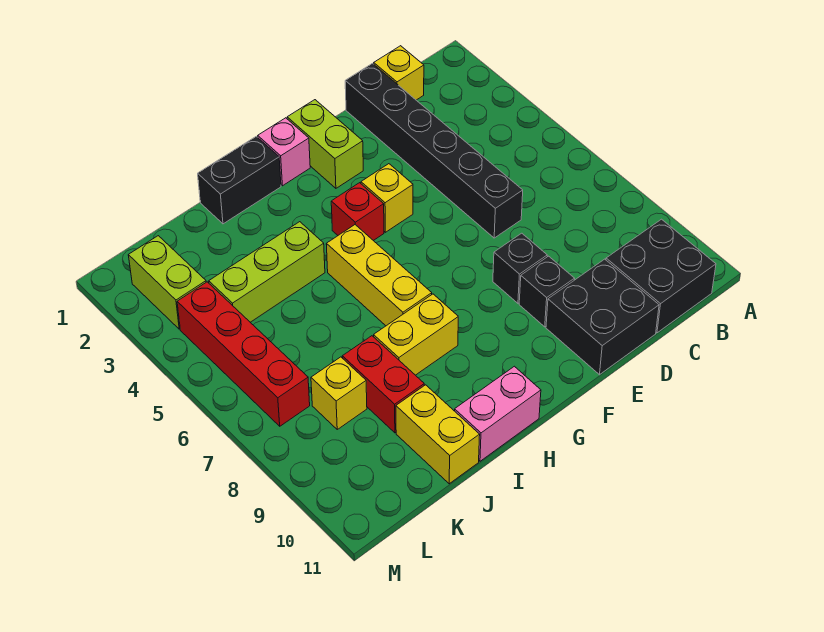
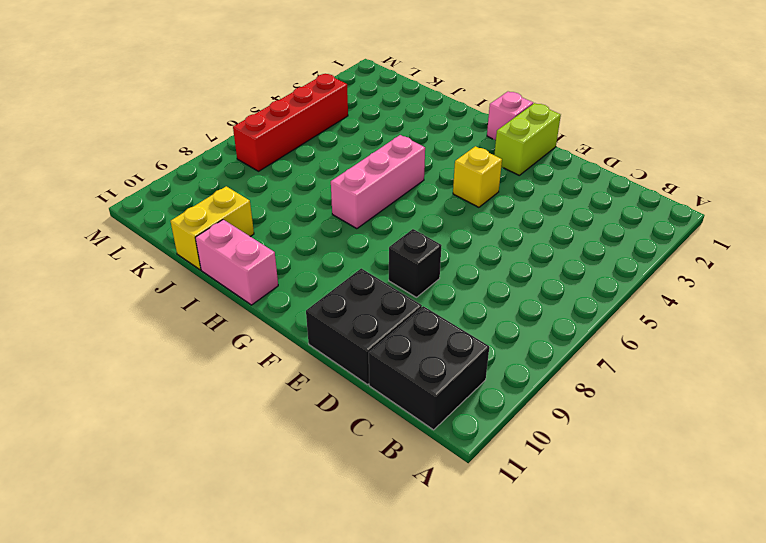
pink 1x3 brick [331,135,425,229] -> yellow 1x3 brick [326,225,432,326]
none -> yellow 1x1 brick [374,46,424,100]
none -> black 1x6 brick [345,64,523,238]
none -> black 1x1 brick [519,256,575,327]

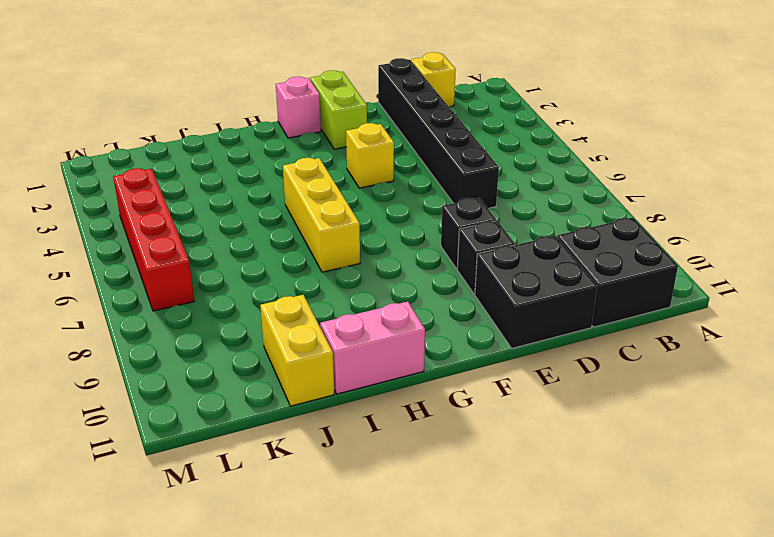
none -> red 1x1 brick [331,183,384,241]
none -> black 1x2 brick [198,137,281,224]
none -> yellow 1x2 brick [374,294,458,375]

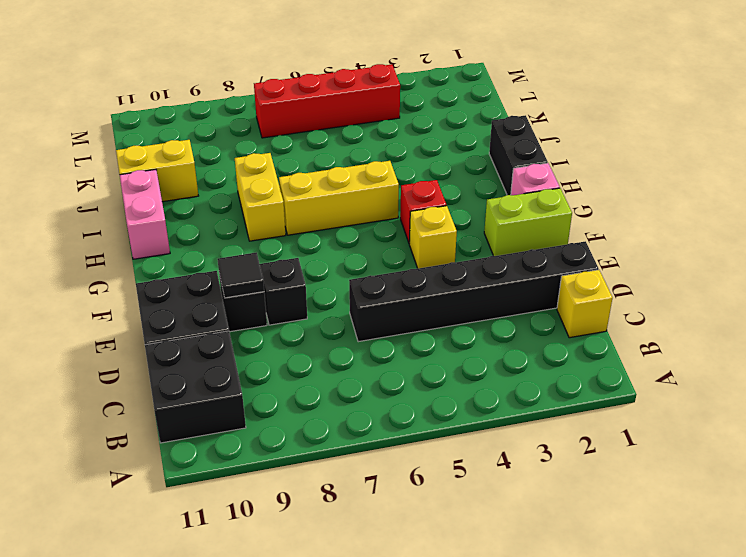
black 1x1 tile [218,252,264,298] -> none
none -> lime 1x3 brick [209,222,325,322]
none -> red 1x2 brick [342,336,424,433]
none -> yellow 1x1 brick [311,357,367,429]

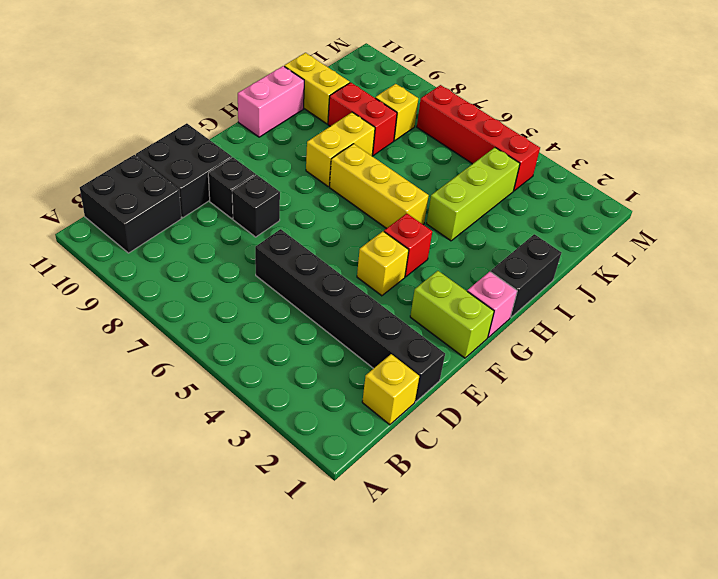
none -> lime 1x2 brick [128,236,206,329]

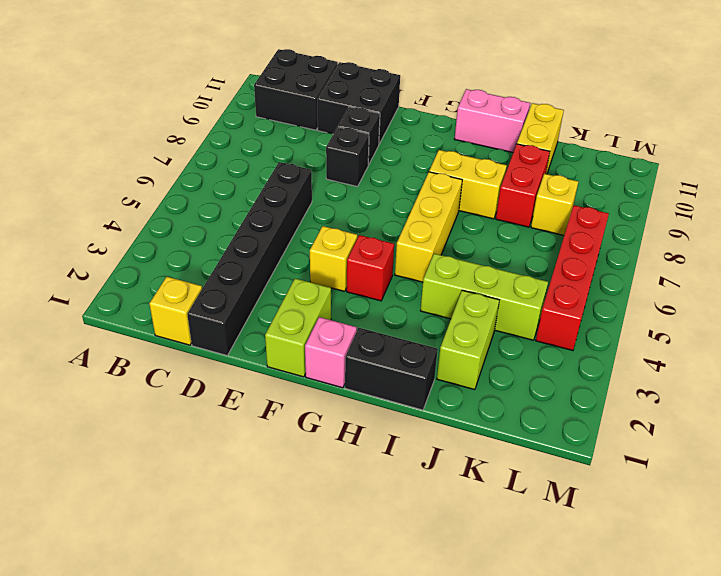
lime 1x2 brick [437,290,499,390] -> lime 1x2 brick moved to [128,236,206,329]

